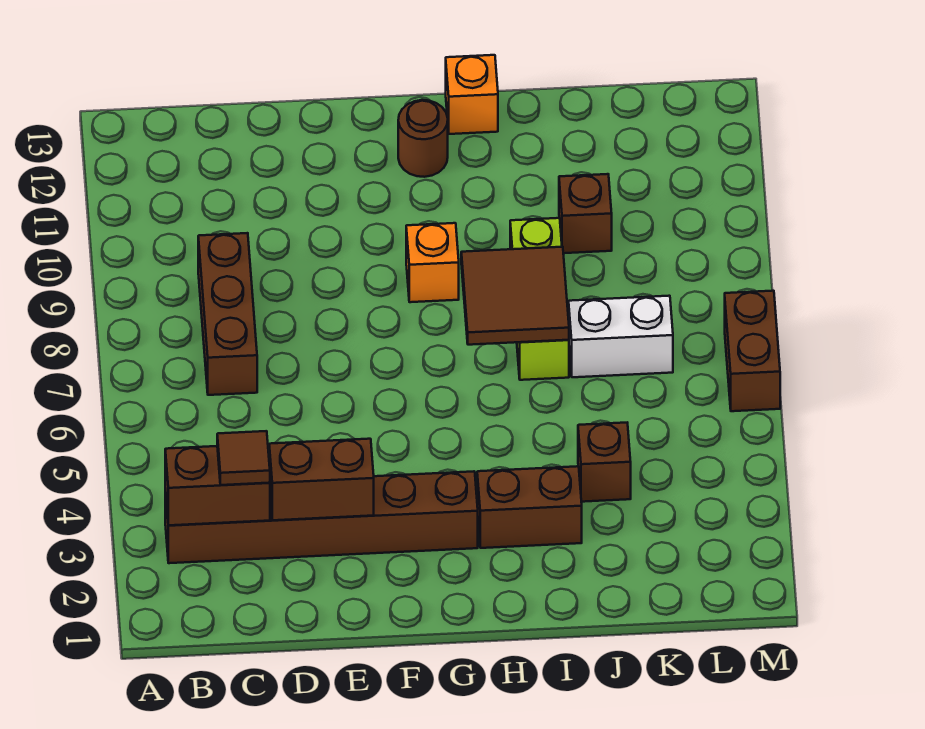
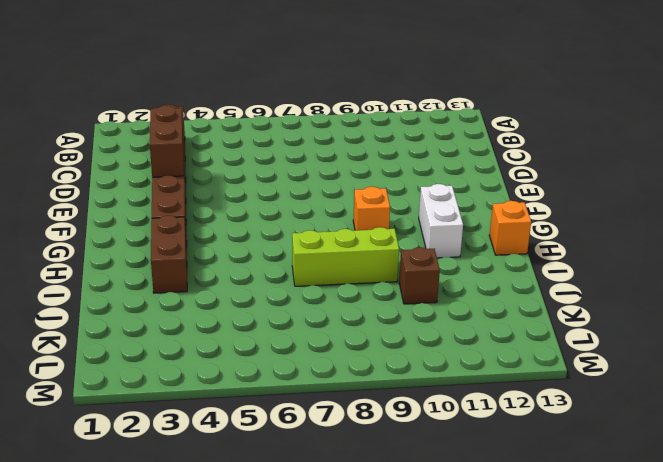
white 1x2 brick [419,184,463,258] -> white 1x2 brick moved to [569,296,673,377]
none -> brown 1x3 brick [198,233,257,395]
none -> brown 1x1 round brick [398,100,448,177]
none -> brown 1x1 brick [578,423,631,502]

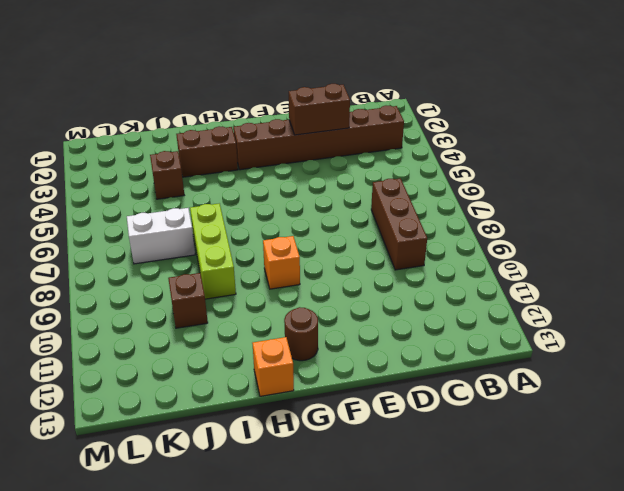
none -> brown 1x2 brick [725,291,780,411]
none -> brown 1x2 brick [165,446,270,525]
none -> brown 2x2 tile [461,247,569,345]

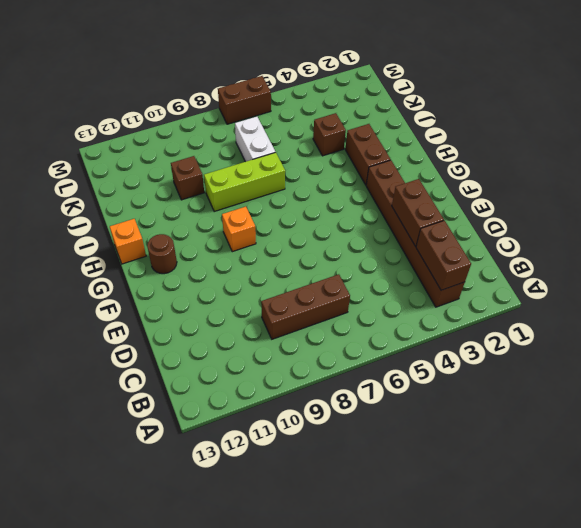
none -> brown 2x2 tile [461,247,569,345]
none -> brown 1x1 tile [217,431,270,485]

